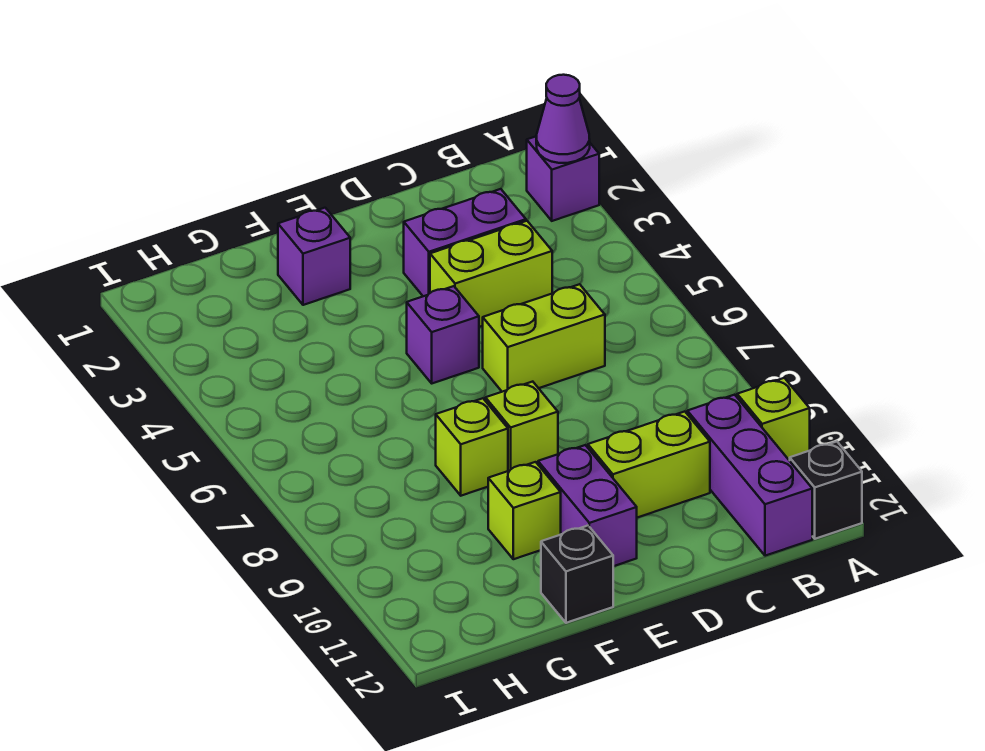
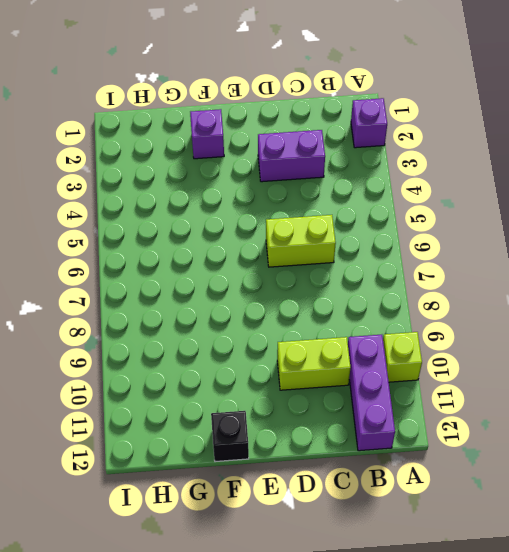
none -> black 1x1 brick [790,442,862,539]
none -> lime 1x2 brick [430,221,552,327]
none -> purple 1x1 brick [407,286,479,383]

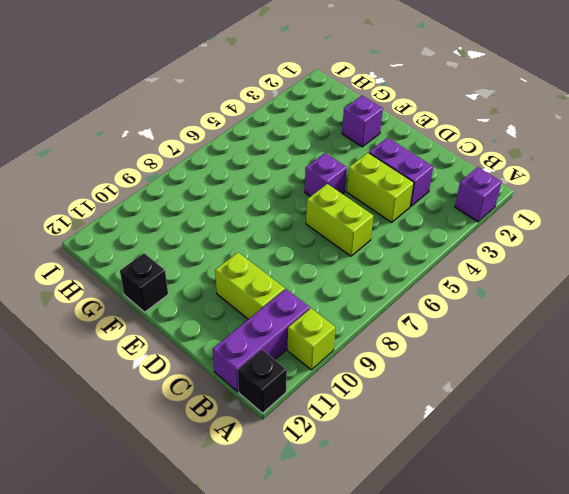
none -> lime 1x1 brick [485,382,558,471]
none -> purple 1x2 brick [538,445,637,566]
none -> lime 1x1 brick [436,398,508,496]

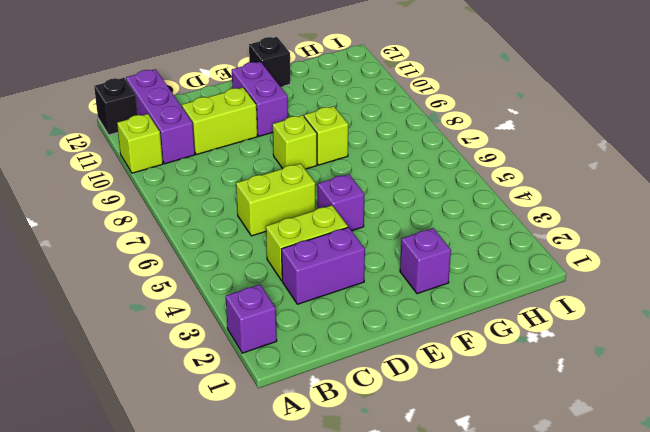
none -> lime 1x1 brick [488,462,561,559]
none -> purple 1x1 cone [536,75,590,163]

